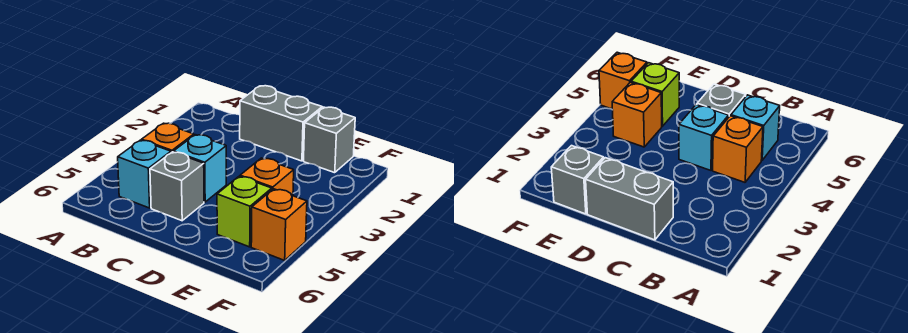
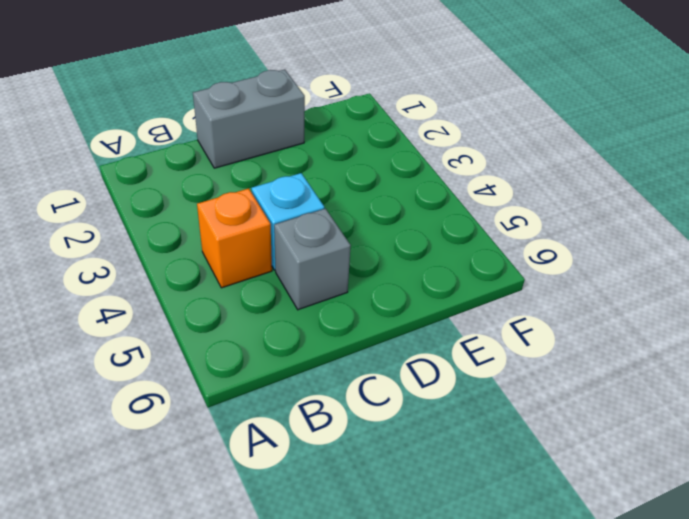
none -> cyan 1x1 brick [118,140,171,208]
none -> grey 1x1 brick [304,107,355,173]

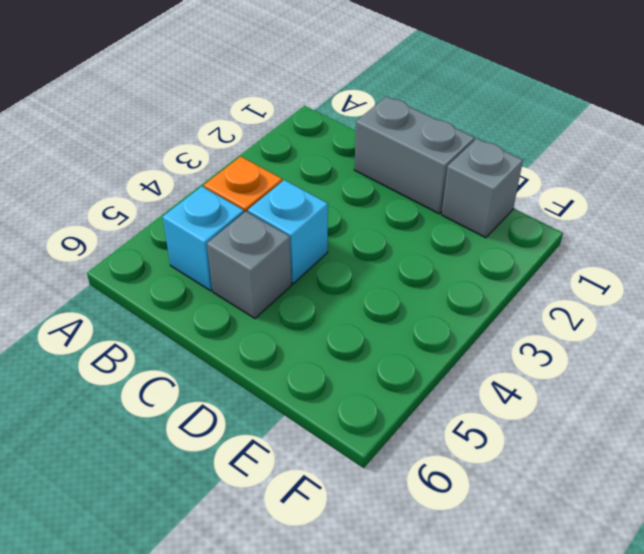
none -> orange 1x1 brick [240,158,294,196]
none -> lime 1x1 brick [217,176,272,247]

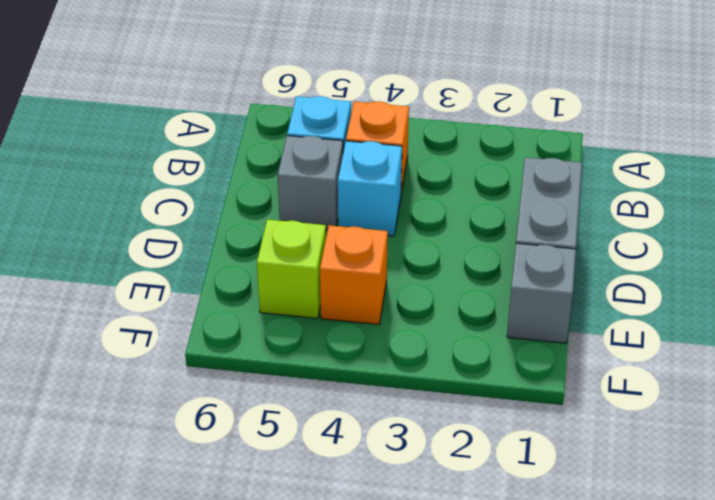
none -> orange 1x1 brick [251,189,307,260]

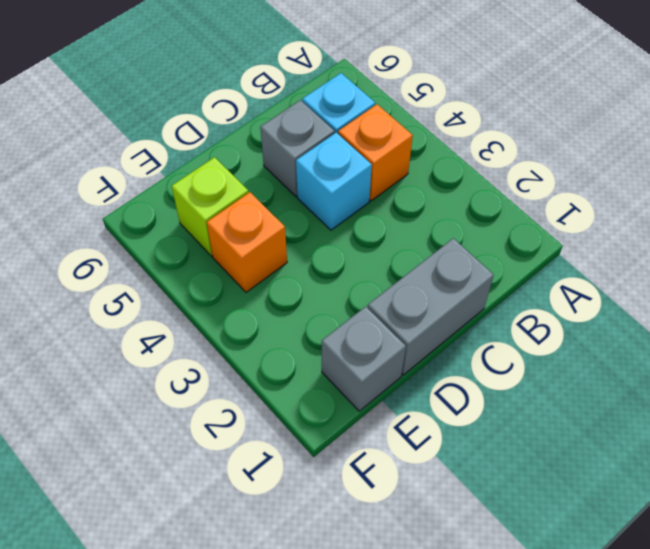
none -> orange 1x1 brick [251,189,307,260]

